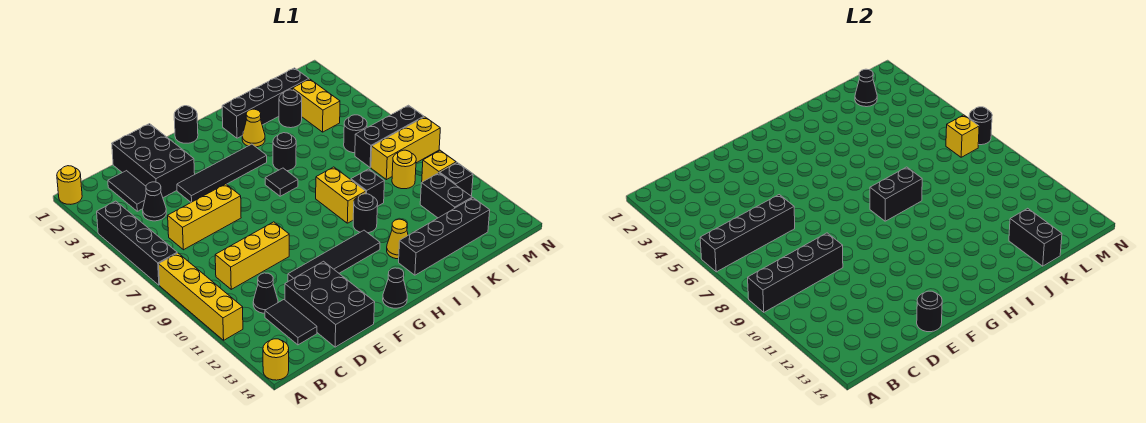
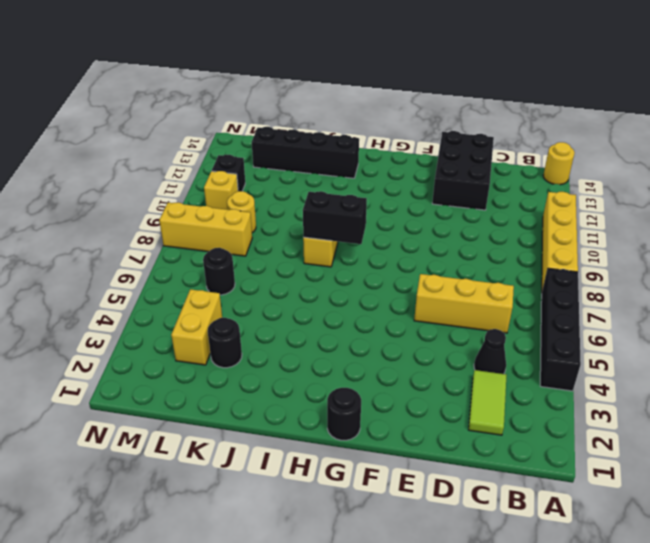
lime 1x2 tile [469,370,507,435] -> black 1x2 tile [108,171,146,211]
none -> yellow 1x1 round brick [57,166,82,204]
none -> yellow 1x3 brick [215,222,289,289]
none -> black 1x1 cone [253,273,278,313]
none -> black 1x2 tile [265,300,317,345]

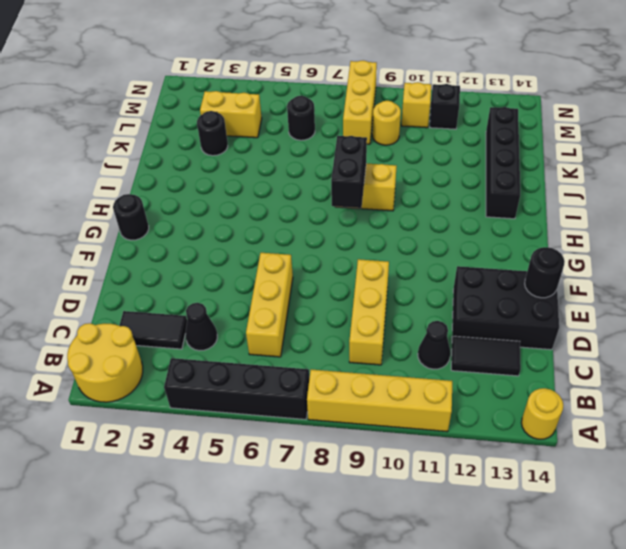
yellow 2x2 round brick [67,323,143,402] -> yellow 1x1 round brick [57,166,82,204]
none -> black 2x3 brick [112,124,195,198]
none -> black 1x4 tile [177,144,267,202]
none -> black 1x4 tile [288,230,380,281]
none -> black 1x1 cone [383,268,407,308]

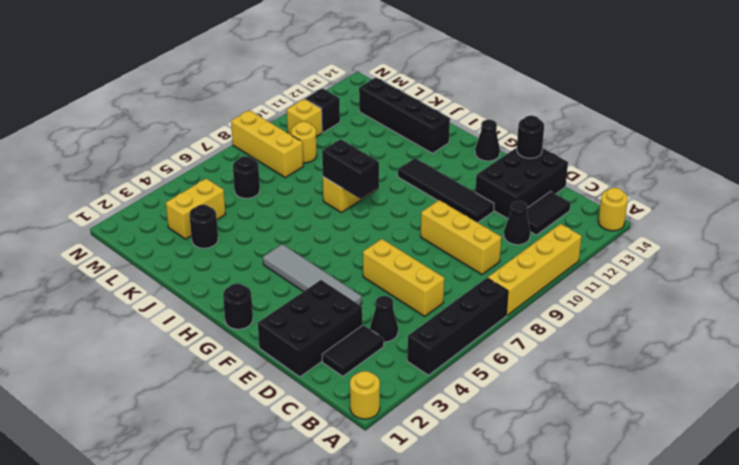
grey 1x4 tile [263,244,362,305] -> black 1x4 tile [177,144,267,202]
none -> black 1x1 tile [265,168,298,196]
none -> black 1x4 brick [222,68,309,138]
none -> yellow 1x1 cone [242,109,265,147]
none -> black 1x1 round brick [273,133,296,171]

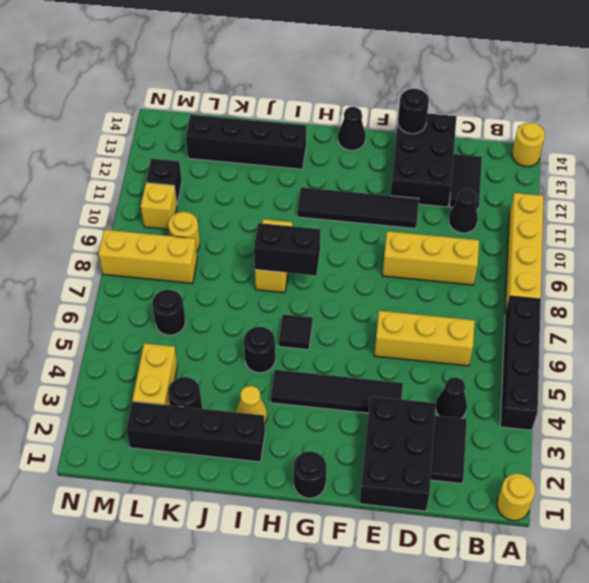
none -> black 1x1 round brick [353,194,378,233]
none -> yellow 1x1 cone [387,219,408,259]
none -> black 1x1 brick [351,169,384,206]
none -> black 1x3 brick [355,105,424,167]

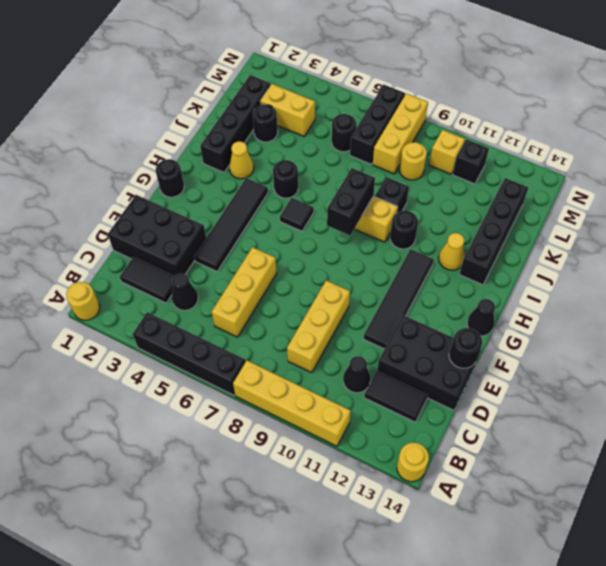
none -> black 1x2 brick [420,173,472,218]
none -> black 1x4 brick [700,195,795,272]
none -> black 1x4 brick [748,233,843,312]
none -> black 1x2 brick [1009,208,1062,266]

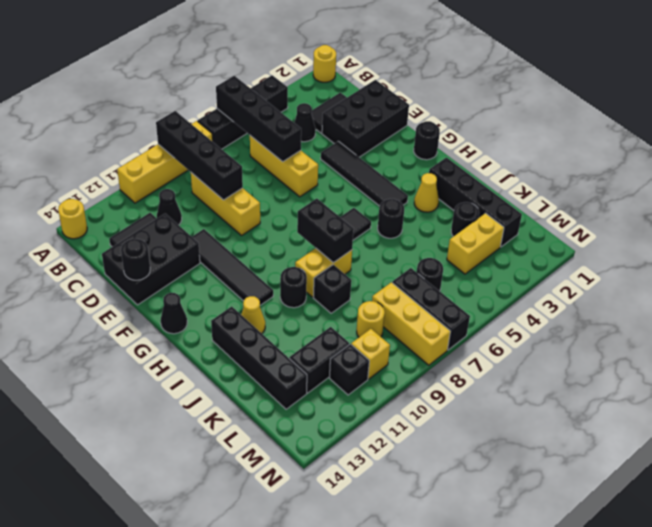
none -> black 1x2 brick [1009,208,1062,266]
none -> black 1x1 cone [855,69,877,107]
none -> yellow 1x1 brick [946,115,979,157]
none -> black 1x1 round brick [969,107,992,145]

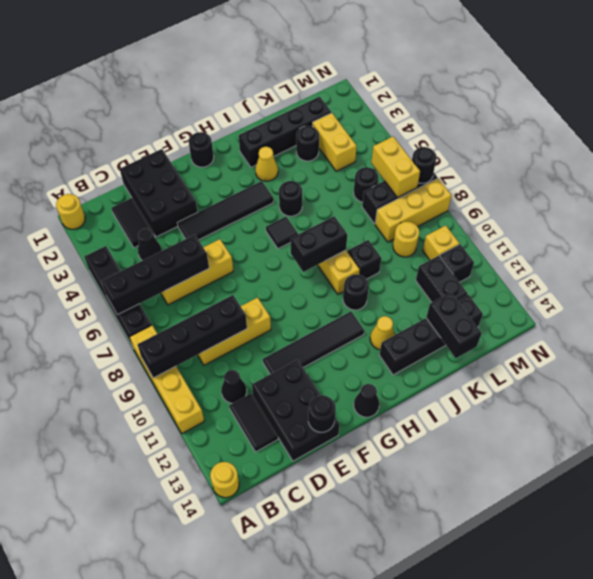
yellow 1x2 brick [371,137,420,198] -> yellow 1x1 brick [946,115,979,157]
none -> black 1x1 cone [855,69,877,107]

